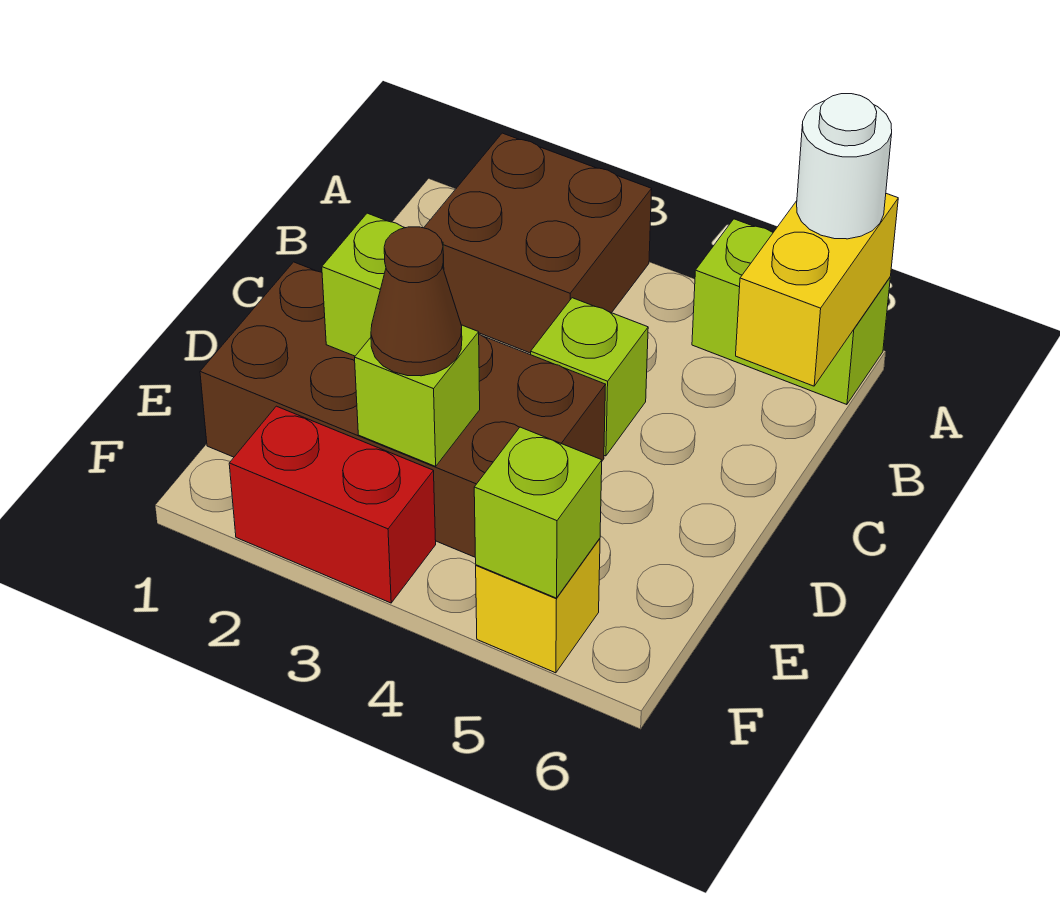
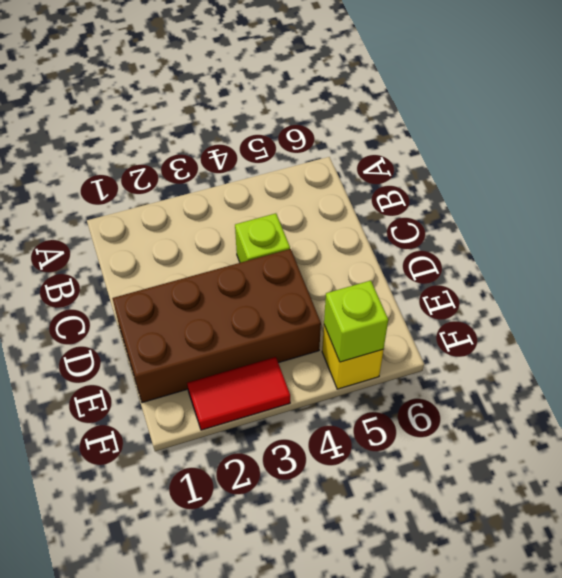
red 1x2 tile [187,357,290,430] -> red 1x2 brick [229,406,436,603]
none -> brown 2x2 brick [424,133,652,353]
none -> lime 1x2 brick [692,219,890,405]
none -> yellow 1x2 brick [736,194,898,386]

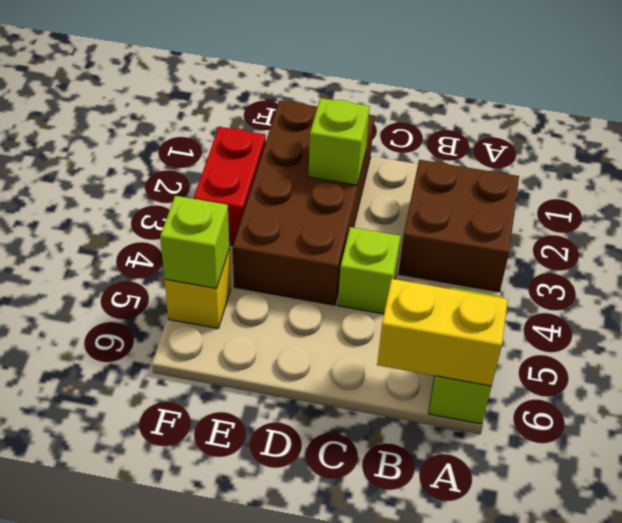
none -> lime 1x1 brick [355,325,480,466]
none -> white 1x1 round brick [797,94,892,239]
none -> brown 1x1 cone [371,227,462,376]

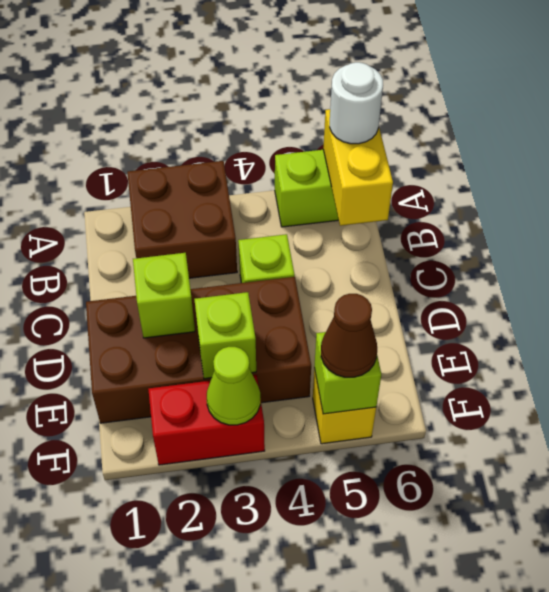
lime 1x1 cone [207,347,260,425] -> none
brown 1x1 cone [321,294,377,377] -> brown 1x1 cone moved to [371,227,462,376]

